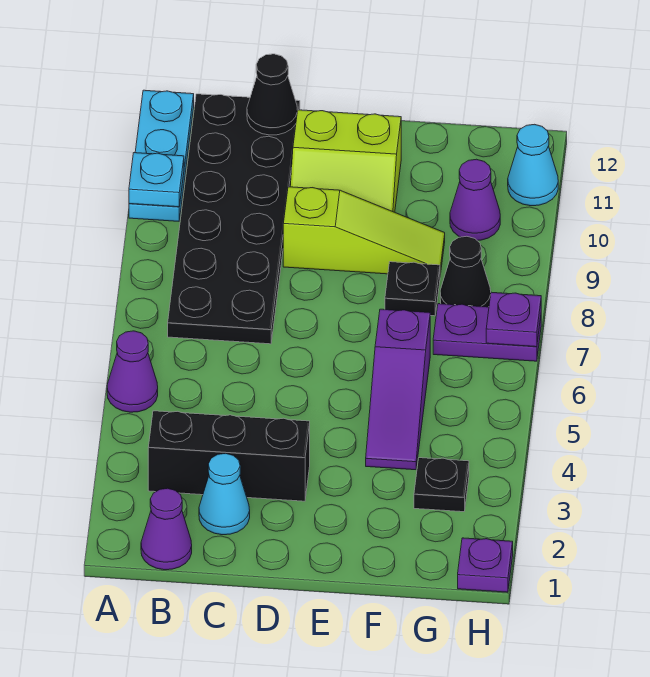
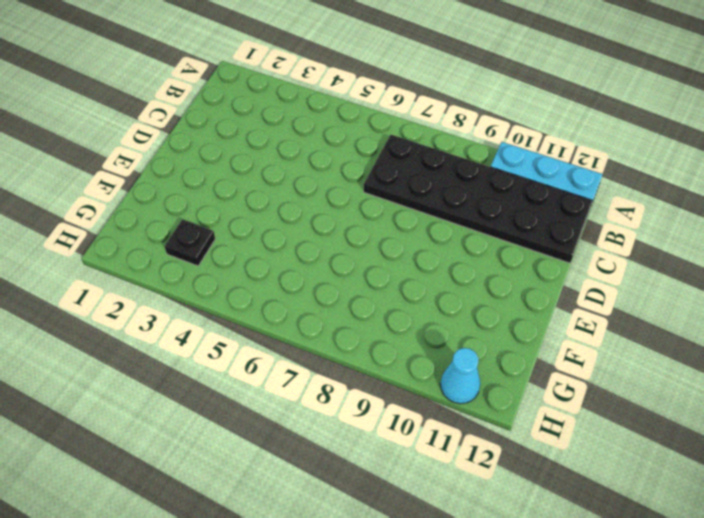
none -> purple 1x1 cone [107,331,158,412]
none -> purple 1x1 cone [141,488,192,570]
none -> black 1x3 brick [148,411,310,501]

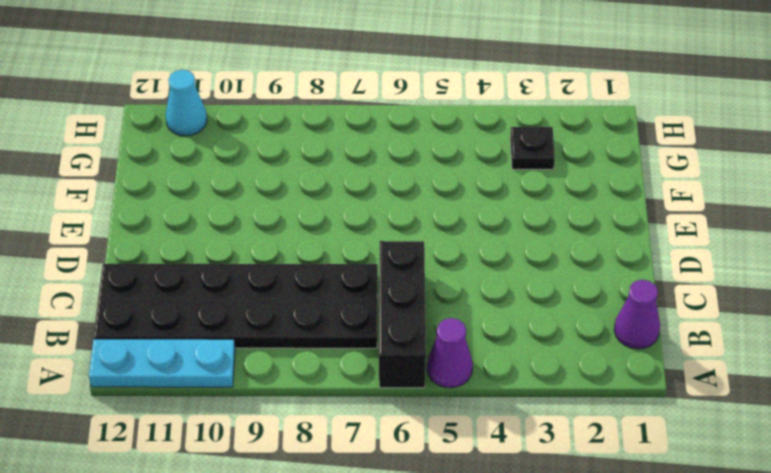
black 1x3 brick [379,241,426,388] -> black 1x3 brick moved to [148,411,310,501]
none -> cyan 1x1 cone [199,453,250,535]
none -> lime 1x3 slope [283,187,445,275]
none -> lime 2x2 slope [290,110,401,212]

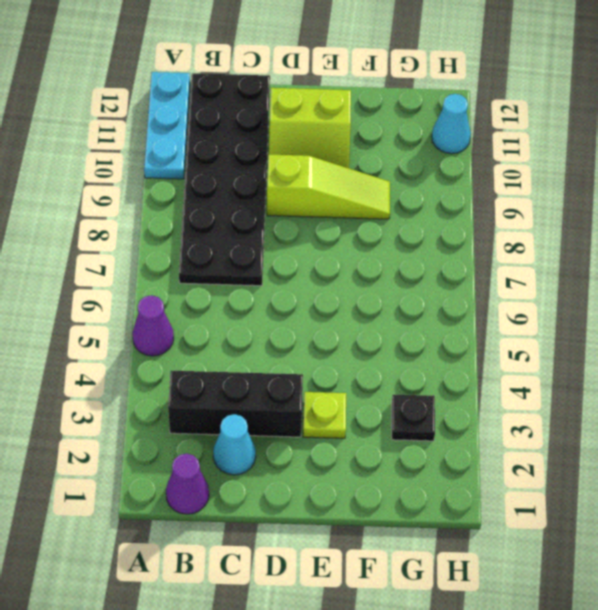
lime 1x1 plate [303,392,346,438] -> none
none -> purple 1x3 slope [366,309,430,470]
none -> black 1x1 plate [385,262,440,316]
none -> purple 1x2 plate [433,304,541,361]

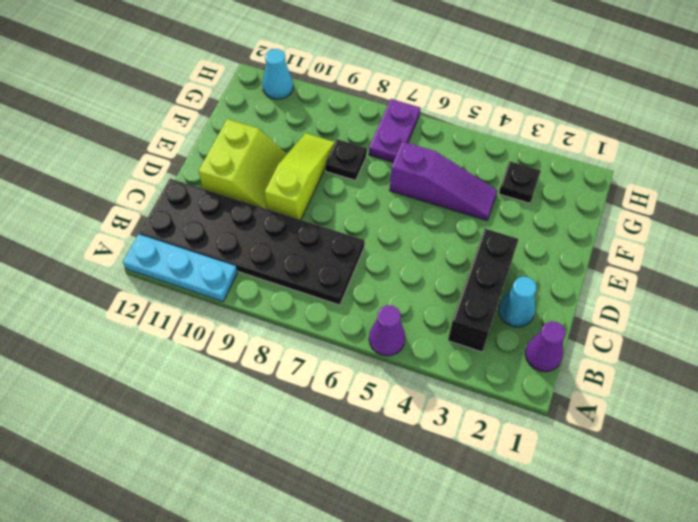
none -> black 1x1 cone [440,236,491,307]
none -> purple 1x1 cone [450,159,500,241]
none -> purple 1x1 plate [458,538,513,592]

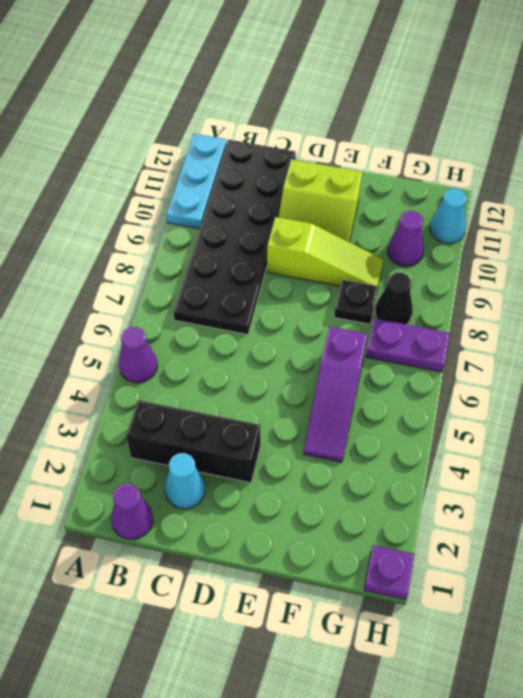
none -> black 1x1 plate [414,458,469,512]
none -> cyan 1x1 plate [129,153,184,207]
none -> black 1x1 cone [247,54,298,135]

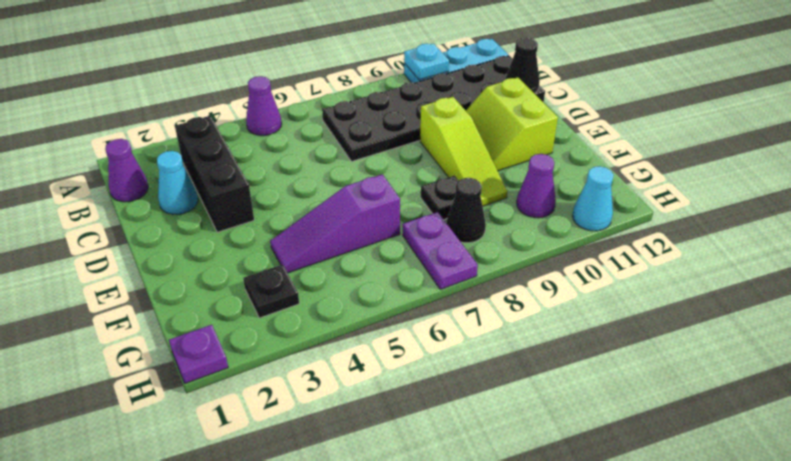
none -> purple 1x1 plate [486,292,541,347]

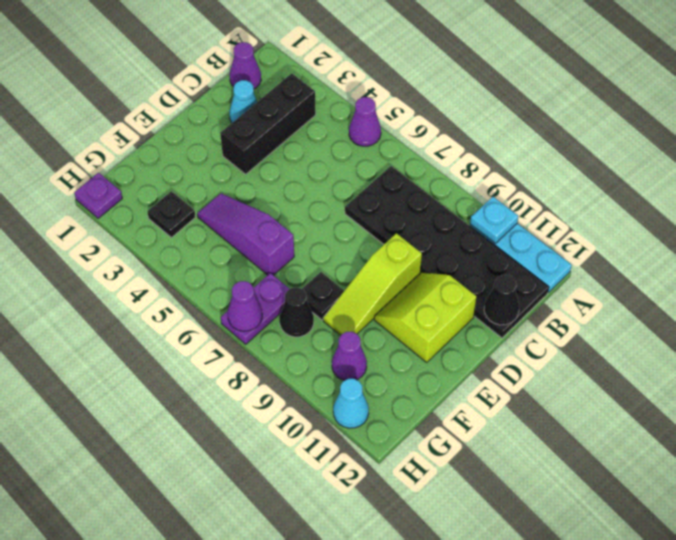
purple 1x1 cone [228,281,262,331] -> purple 1x1 plate [486,292,541,347]

